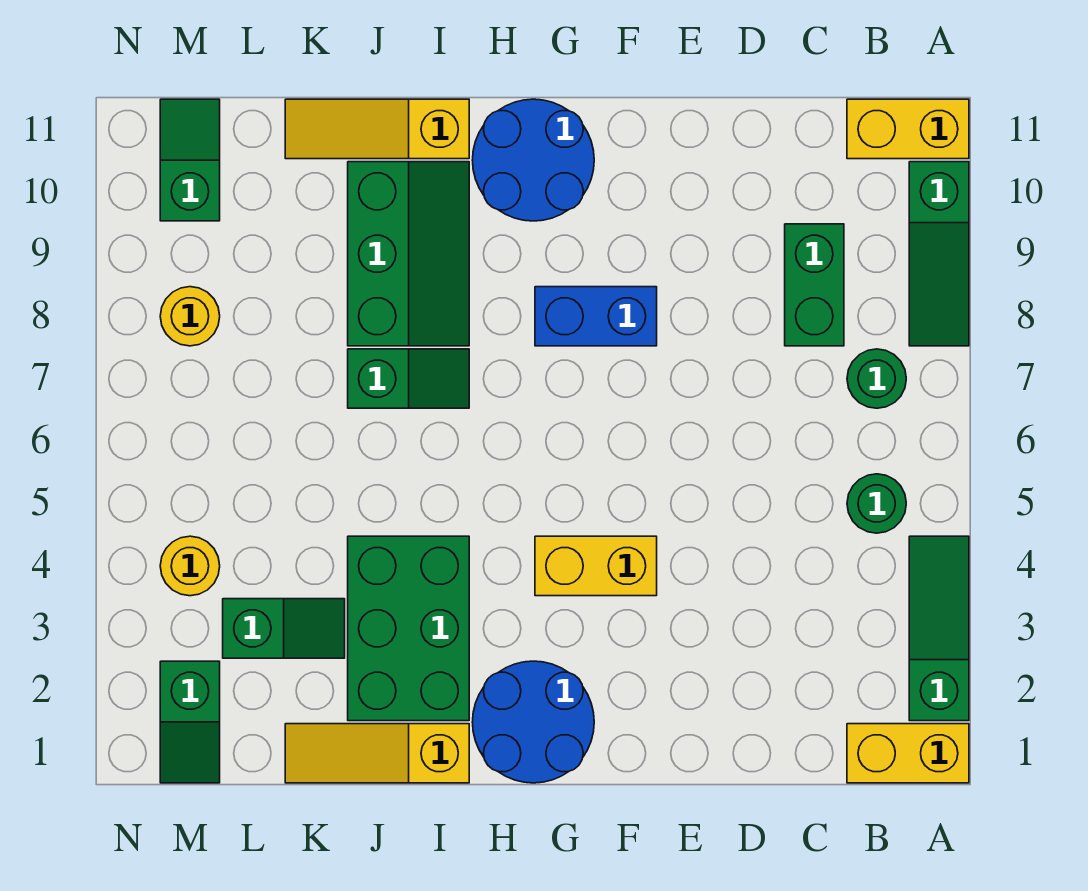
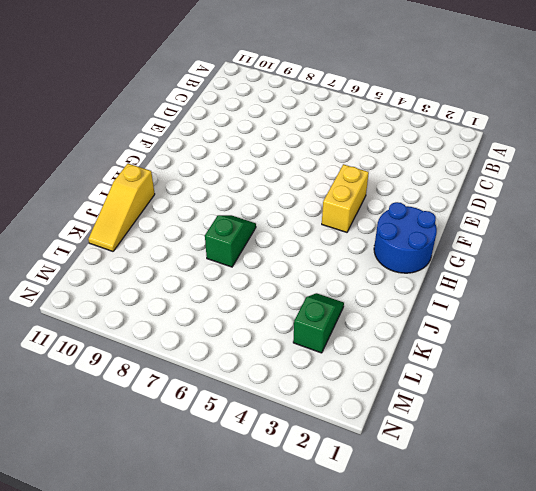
none -> yellow 1x2 brick [847,724,969,783]
none -> green 1x3 slope [909,536,969,721]
none -> green 1x3 slope [909,162,969,346]

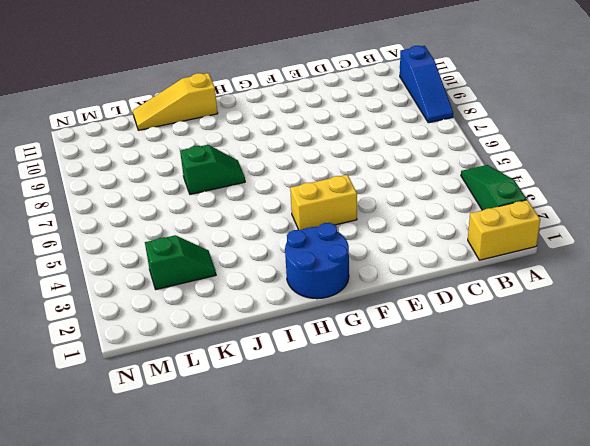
blue 1x3 slope [400,46,453,123] -> green 1x3 slope [909,162,969,346]
none -> yellow 1x2 brick [847,99,969,159]
none -> green 1x1 round brick [847,474,906,533]
none -> green 1x1 round brick [847,349,906,408]

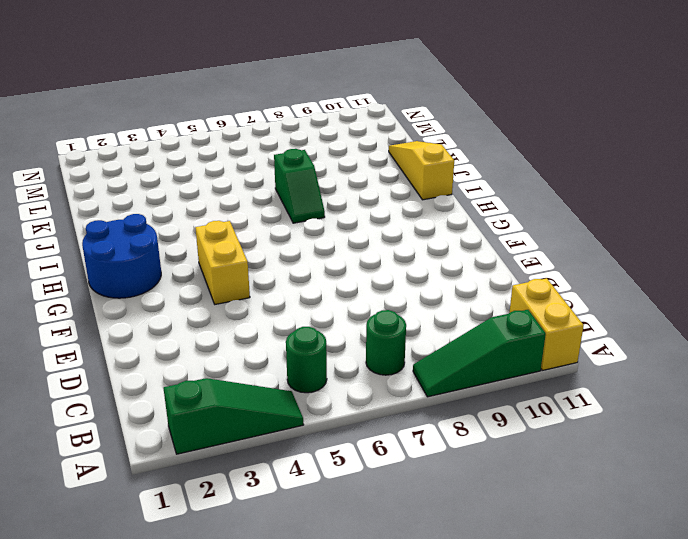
none -> yellow 1x2 brick [847,724,969,783]
none -> green 1x2 brick [785,224,844,346]
none -> blue 1x2 brick [535,287,657,346]

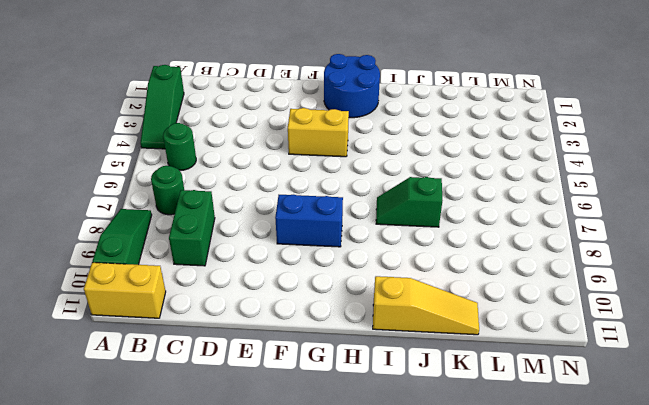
none -> yellow 1x2 brick [847,724,969,783]
none -> blue 2x2 round brick [472,99,594,221]
none -> yellow 1x3 slope [285,724,469,783]

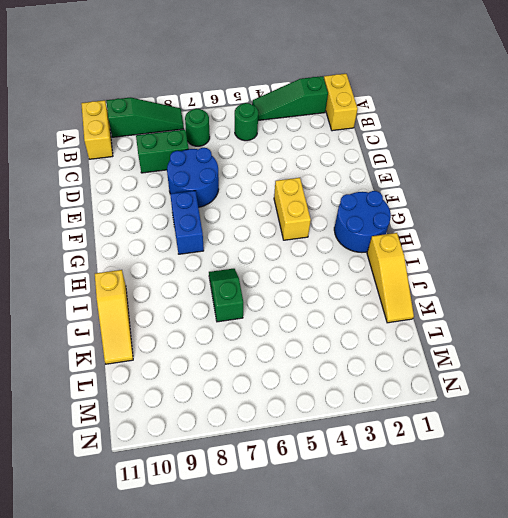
blue 2x2 round brick [167,148,219,207] -> blue 2x2 round brick moved to [472,99,594,221]
none -> green 2x3 brick [348,536,469,721]
none -> green 2x3 slope [348,162,469,346]
none -> green 1x2 slope [223,599,345,658]

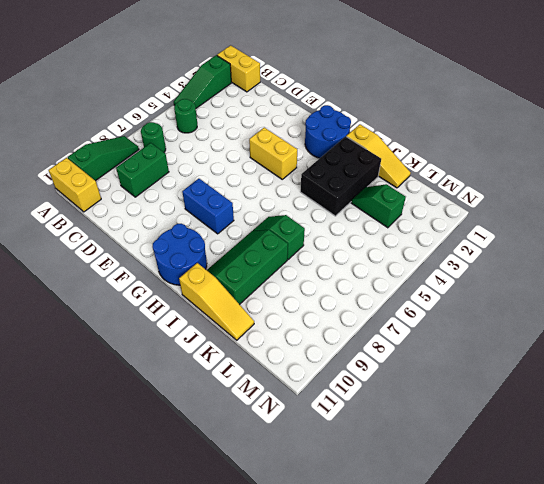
black 2x3 brick [300,136,381,216] -> green 2x3 brick [348,536,469,721]
none -> green 1x2 slope [160,661,220,783]
none -> yellow 1x1 round brick [160,536,220,596]
none -> yellow 1x1 round brick [160,287,220,346]

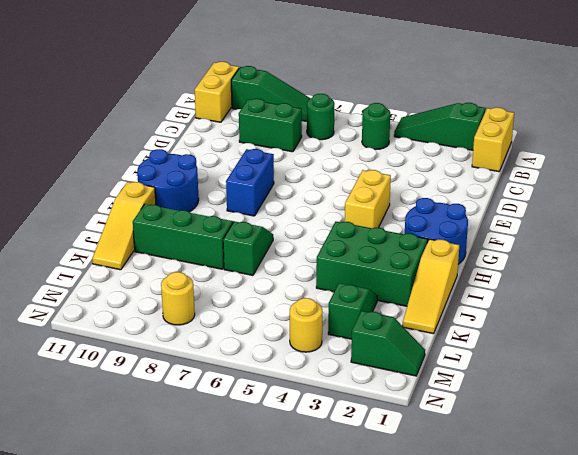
none -> green 1x2 slope [160,99,220,221]

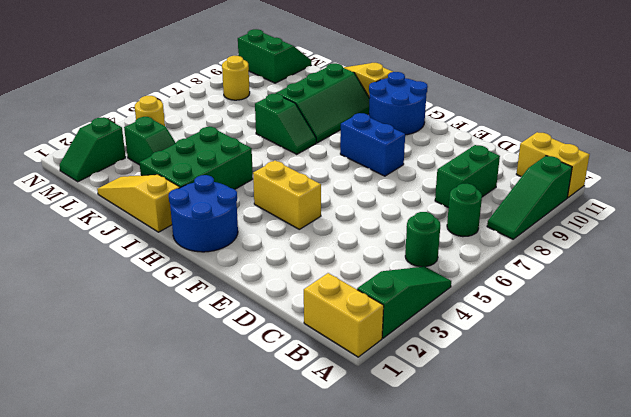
green 2x2 slope [238,29,311,83] -> green 1x2 slope [160,99,220,221]

